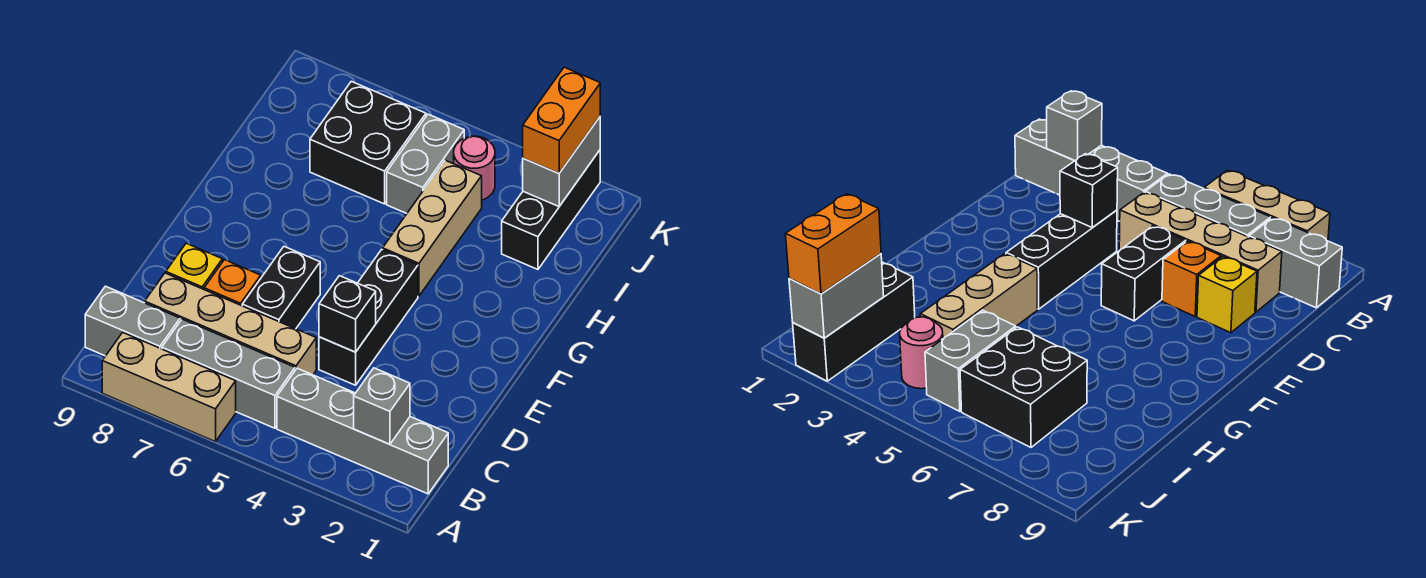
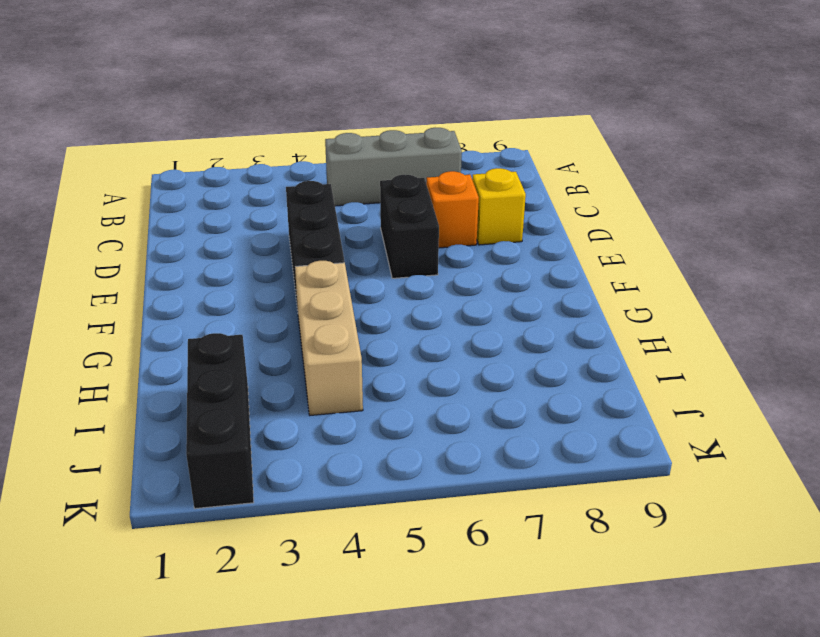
none -> tan 1x3 brick [102,332,236,442]
none -> grey 1x4 brick [277,368,448,494]
none -> grey 1x2 brick [85,286,180,356]

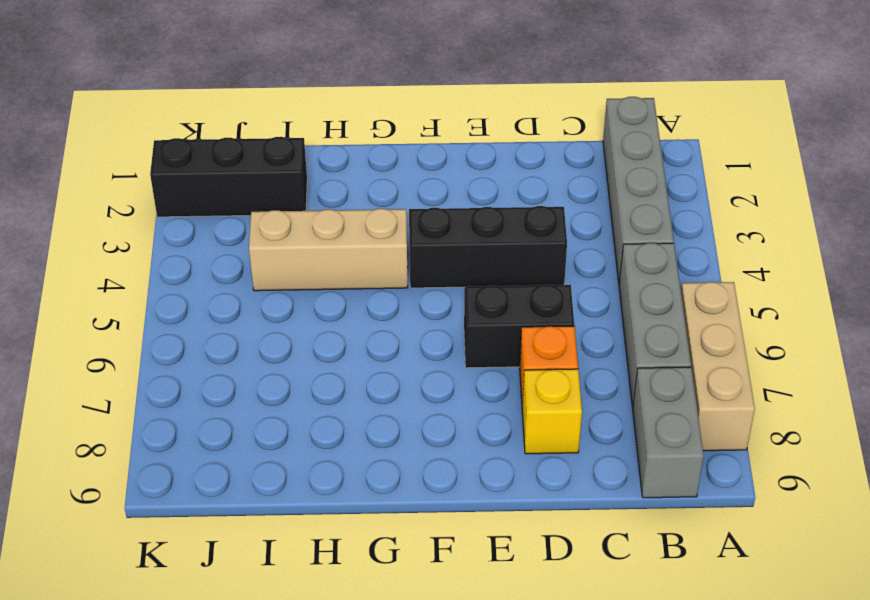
none -> tan 1x4 brick [145,273,316,375]
none -> grey 1x2 brick [387,114,464,213]
none -> black 2x2 brick [310,81,426,204]

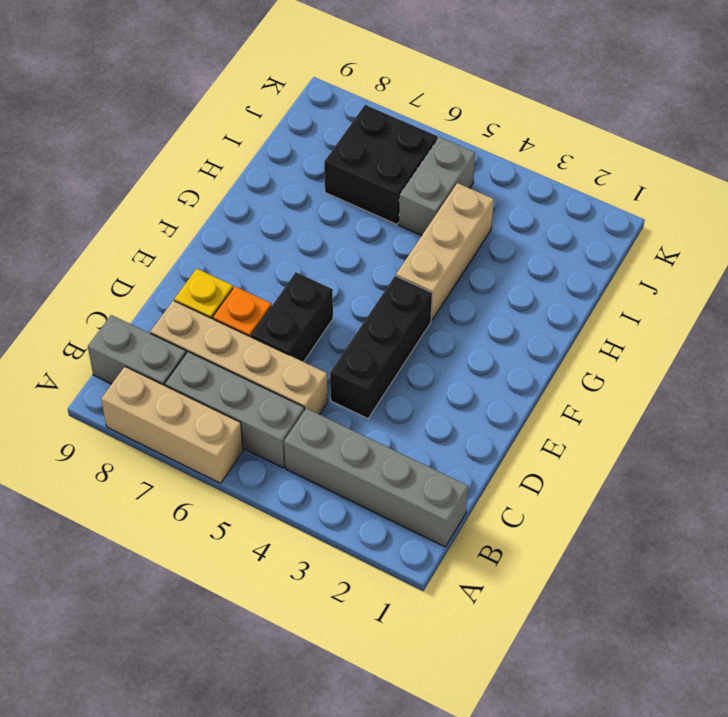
none -> black 1x3 brick [502,150,600,269]
none -> pink 1x1 round brick [454,136,495,200]
none -> grey 1x1 brick [354,368,410,444]

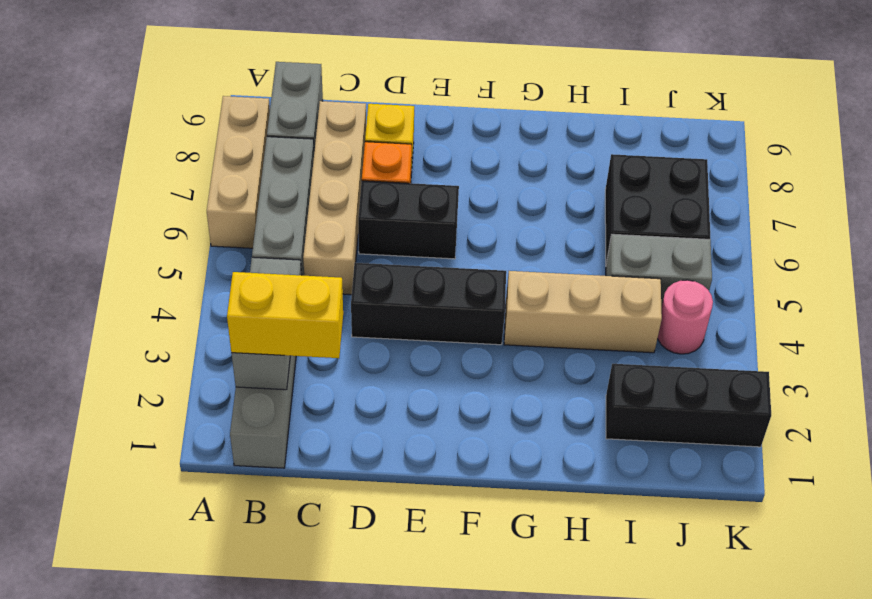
yellow 1x2 brick [227,272,343,358] -> none
none -> black 1x1 brick [319,276,376,352]
none -> grey 1x2 brick [523,117,600,206]
none -> orange 1x2 brick [523,67,600,173]

